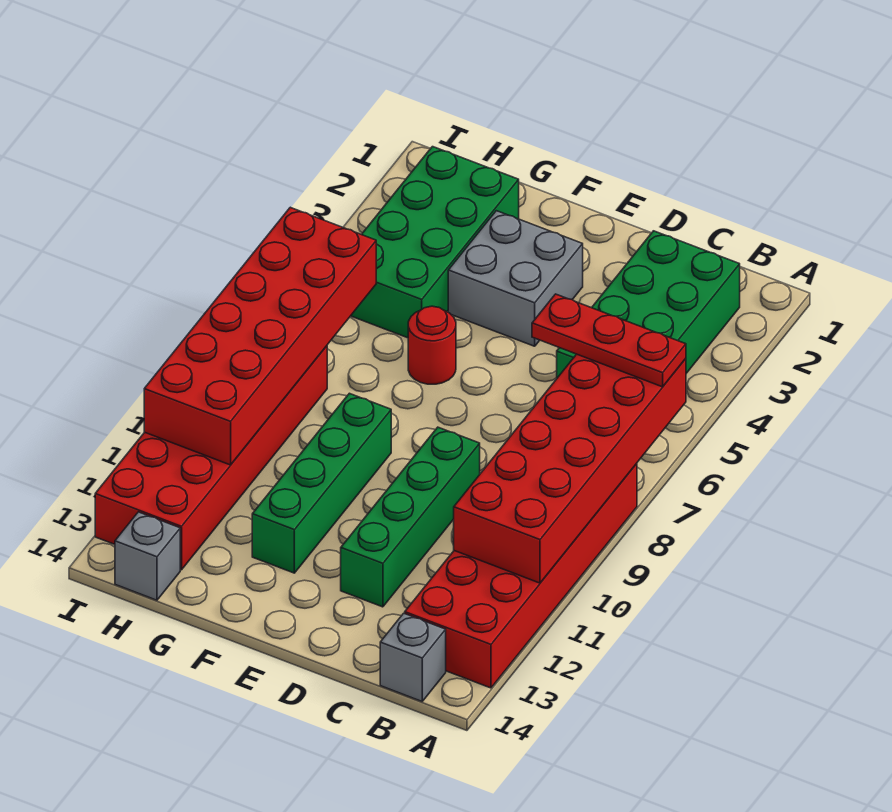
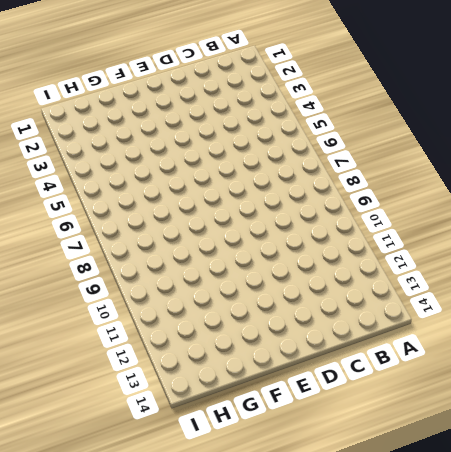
none -> red 2x6 brick [405,464,637,688]
none -> green 2x4 brick [557,231,740,378]
none -> grey 1x1 brick [380,613,446,701]

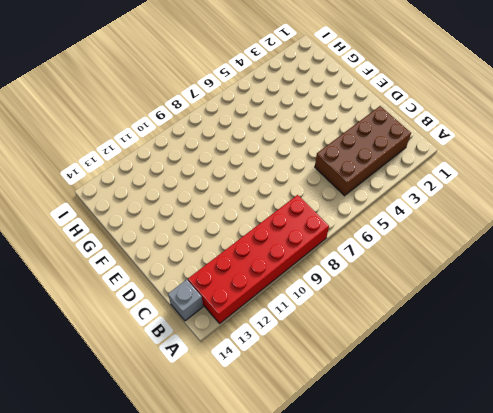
brown 2x4 brick [315,106,411,196] -> green 2x4 brick [557,231,740,378]
none -> green 1x4 brick [341,427,480,607]
none -> grey 2x2 brick [448,211,583,346]
none -> red 1x1 round brick [408,306,456,384]

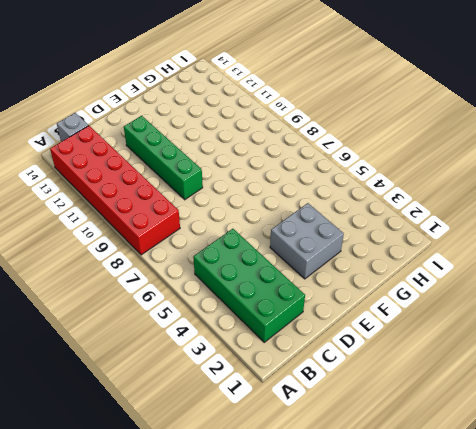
none -> red 1x1 round brick [408,306,456,384]
none -> green 1x4 brick [252,393,391,573]
none -> green 2x4 brick [351,147,519,338]

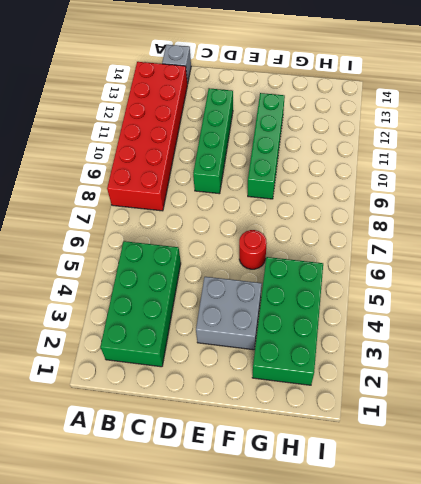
none -> red 2x6 brick [95,346,327,570]
none -> grey 1x1 brick [115,512,180,600]
none -> red 2x6 brick [454,354,686,583]

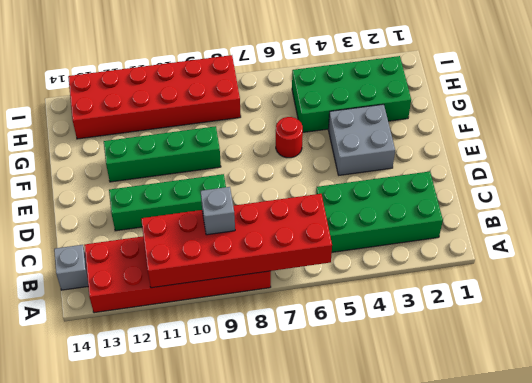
grey 1x1 brick [201,187,235,235] -> grey 1x1 brick moved to [115,512,180,600]
none -> red 2x6 brick [144,207,376,465]
none -> red 1x3 plate [532,294,686,387]

